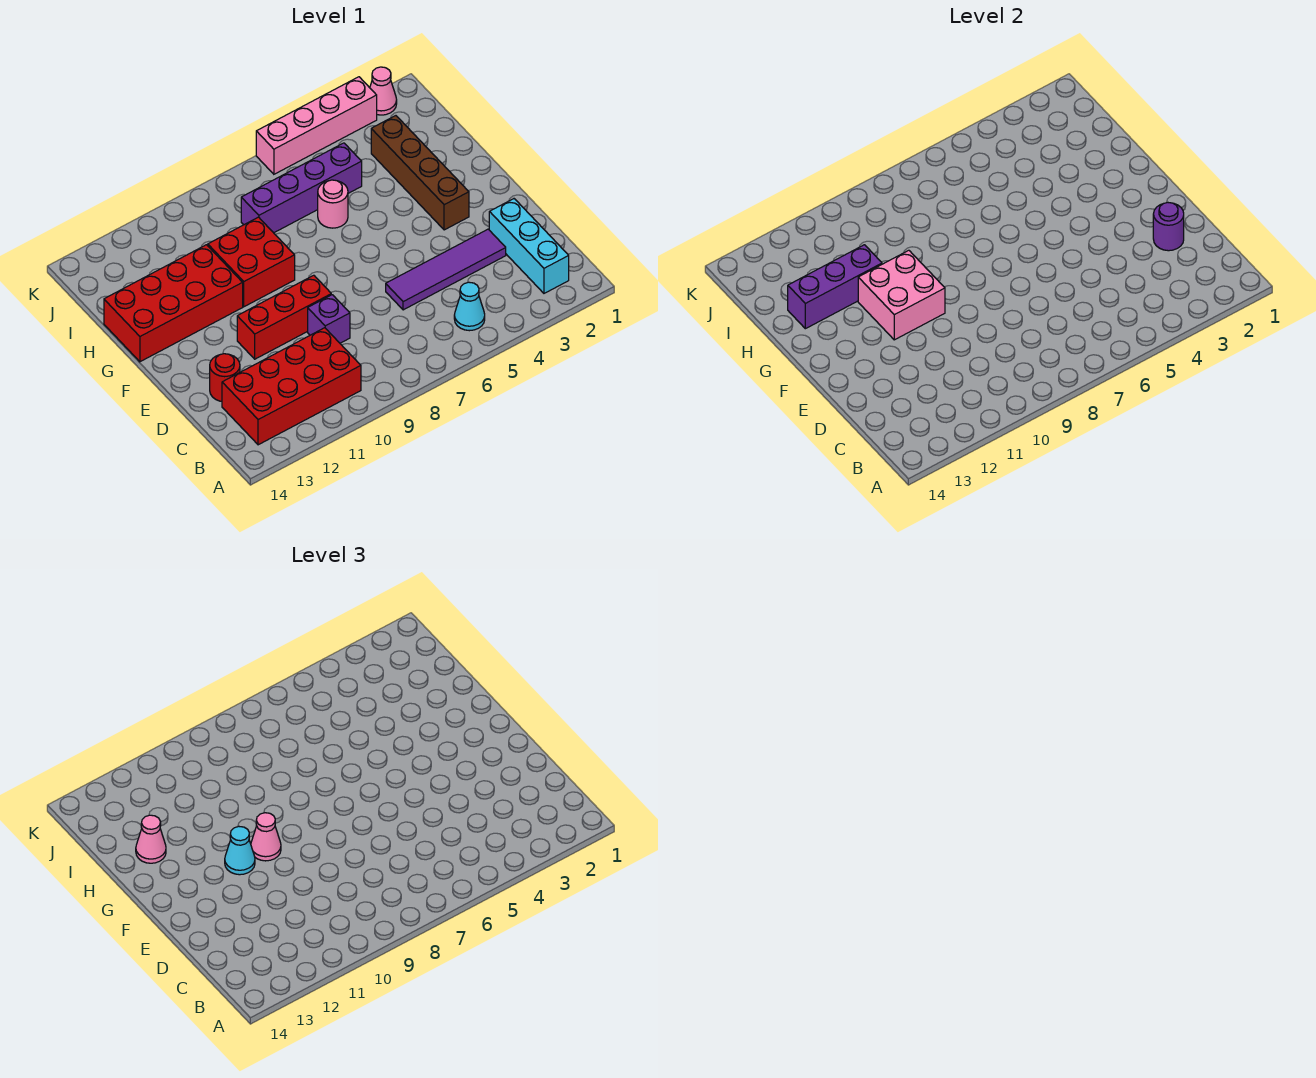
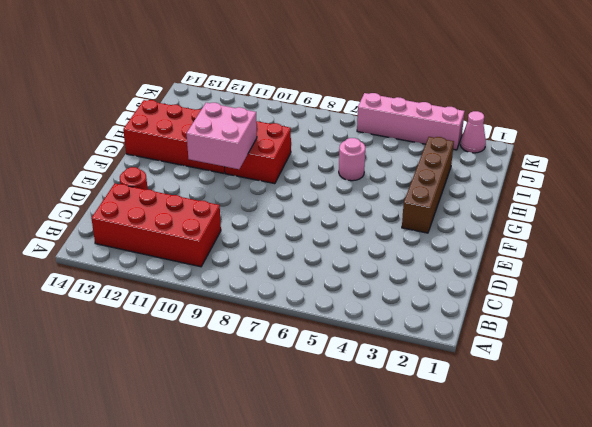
none -> cyan 1x3 brick [489,199,569,293]
none -> cyan 1x1 cone [454,282,485,331]
none -> purple 1x4 tile [386,229,506,310]

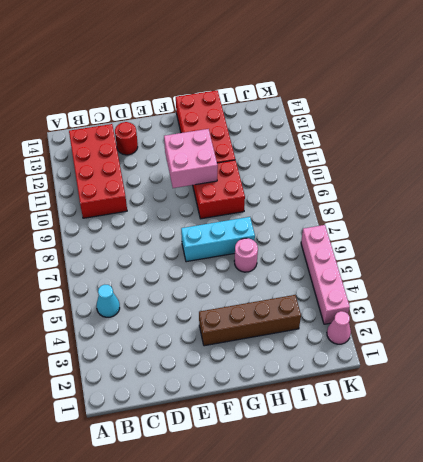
cyan 1x3 brick [181,217,255,262] -> cyan 1x3 brick moved to [489,199,569,293]
none -> purple 1x4 tile [386,229,506,310]
none -> purple 1x1 brick [308,295,350,343]
none -> red 1x3 brick [237,275,331,359]

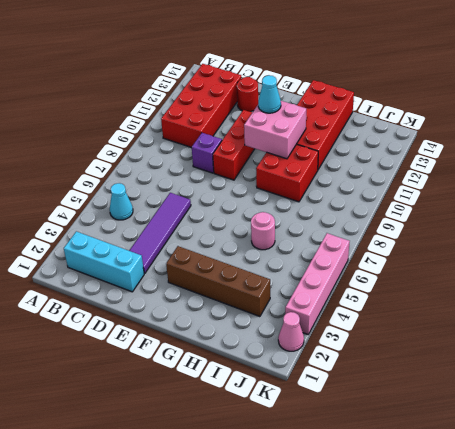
none -> purple 1x4 brick [241,143,362,233]
none -> purple 1x1 round brick [1153,203,1184,251]
none -> purple 1x3 brick [788,245,882,329]

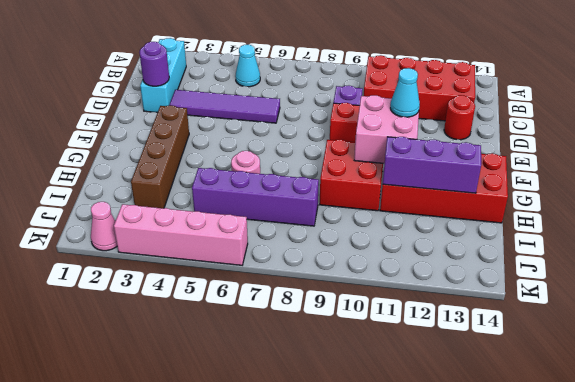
none -> pink 1x1 cone [251,813,281,861]
none -> pink 1x1 cone [136,815,166,863]

